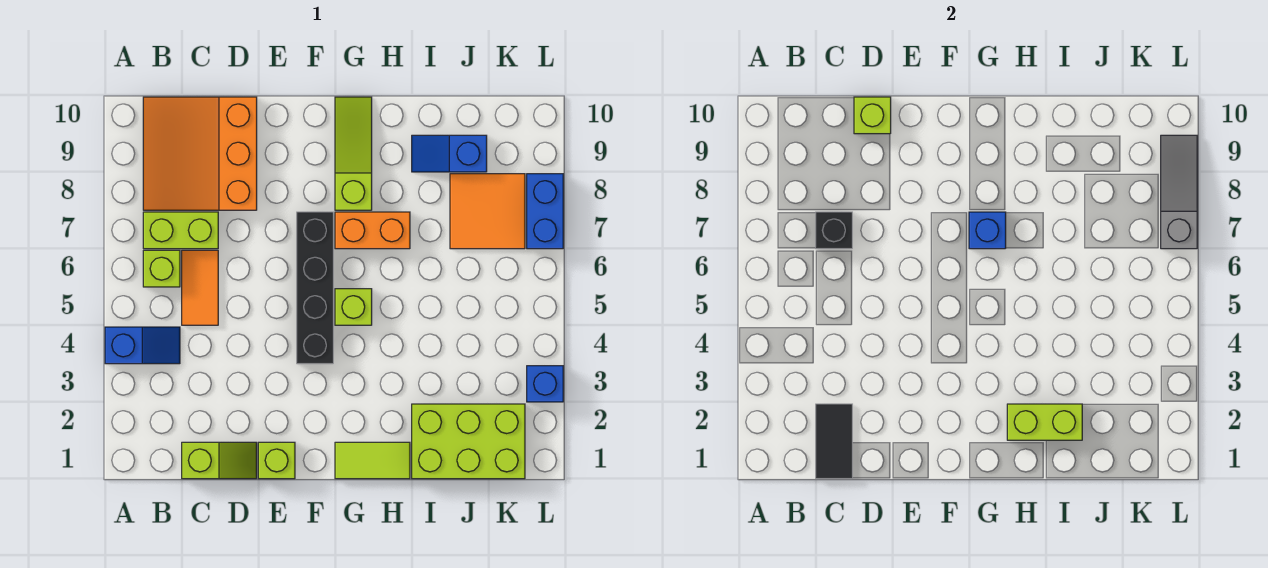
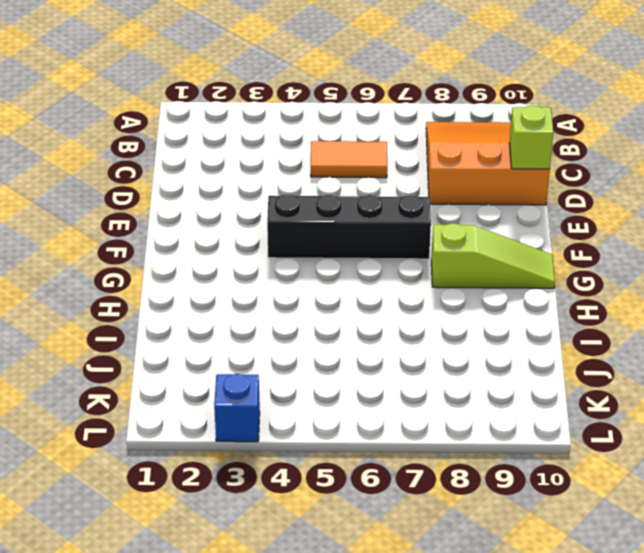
none -> blue 1x2 slope [105,327,180,364]
none -> lime 1x1 brick [143,250,180,287]
none -> lime 1x2 brick [143,212,218,249]

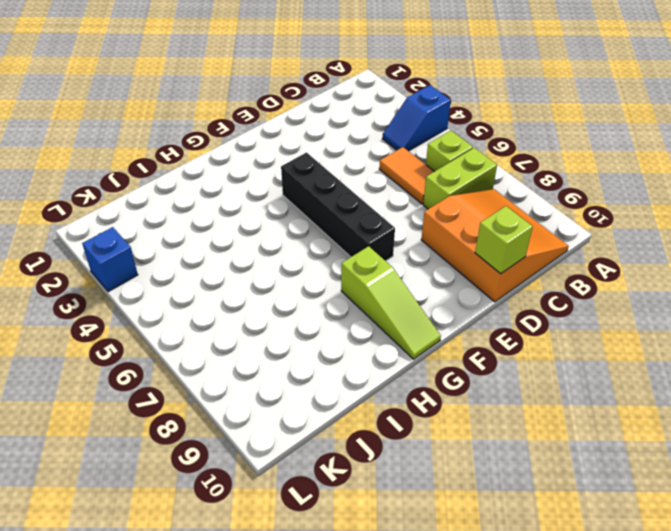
none -> lime 1x2 slope [182,442,257,479]
none -> lime 1x1 brick [258,442,295,479]
none -> lime 1x2 tile [335,442,410,479]

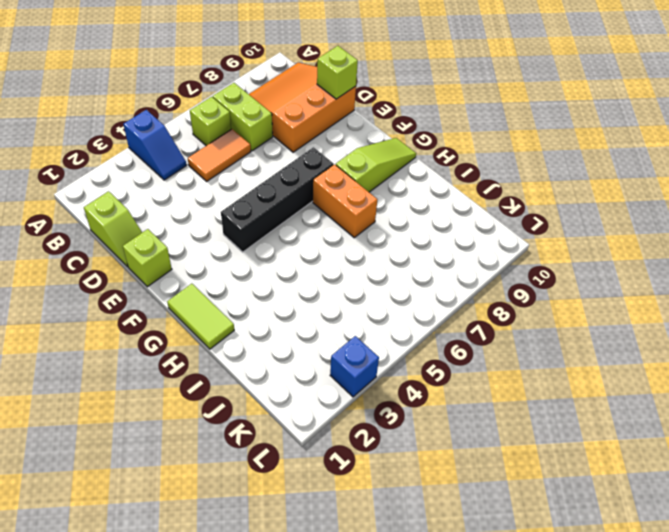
none -> lime 1x1 brick [335,289,372,325]
none -> lime 2x3 brick [412,404,525,479]
none -> blue 1x2 slope [412,135,487,172]

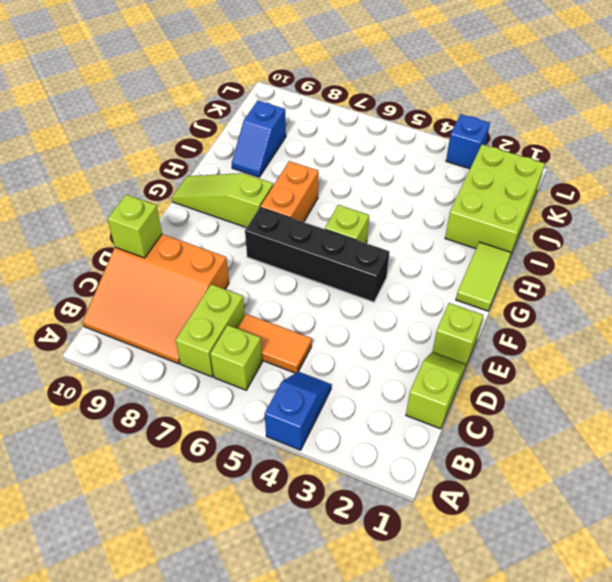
none -> orange 2x2 tile [450,174,525,249]
none -> blue 1x2 brick [527,174,563,249]
none -> black 1x2 tile [816,404,852,479]

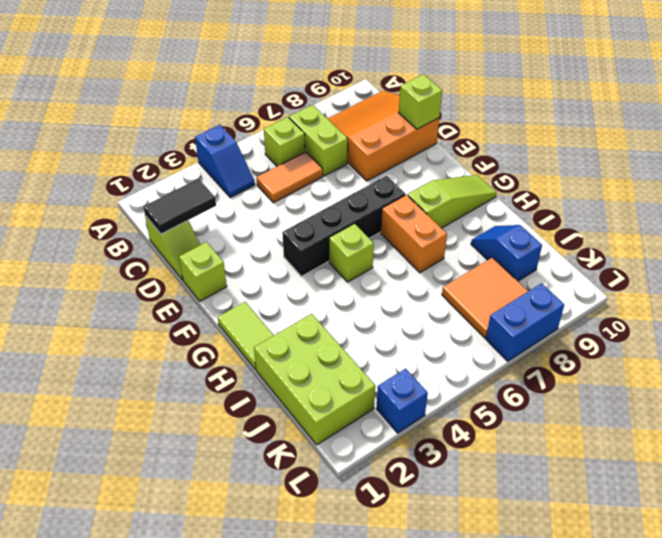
none -> black 1x1 brick [816,212,852,249]
none -> blue 1x1 brick [969,212,1006,249]
none -> lime 1x2 brick [1007,404,1082,440]

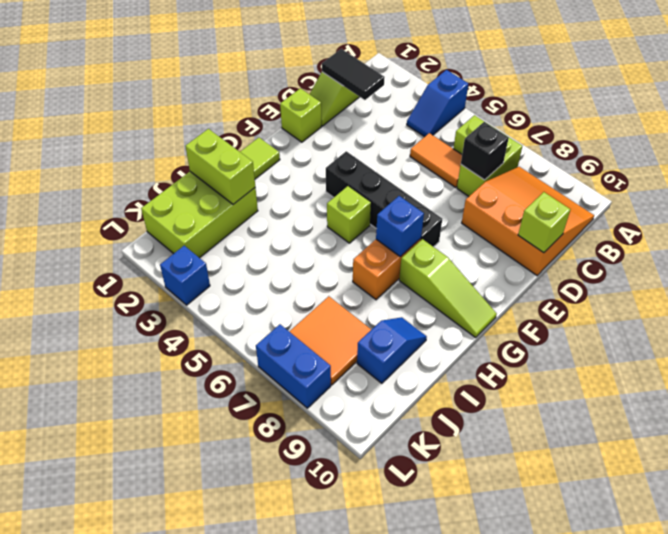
lime 1x2 brick [185,129,255,204] -> lime 1x2 brick turned to [1007,404,1082,440]
none -> grey 1x3 slope [1161,135,1197,249]

